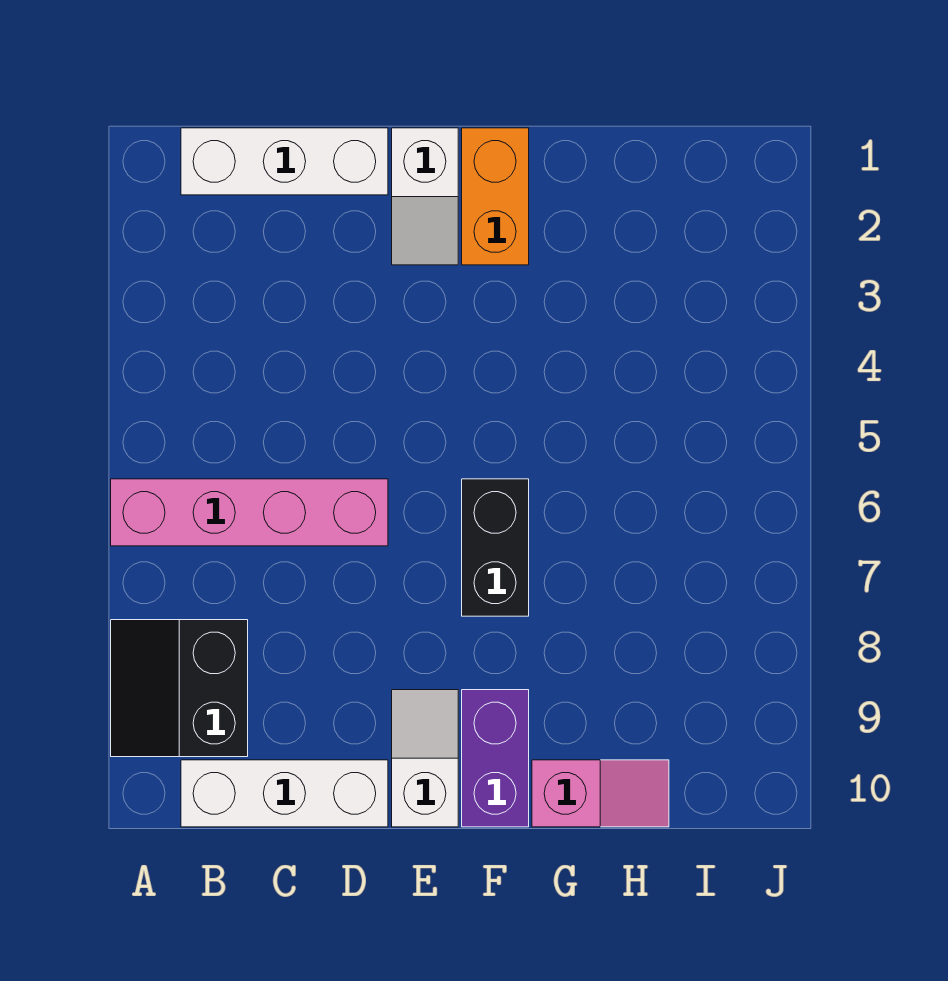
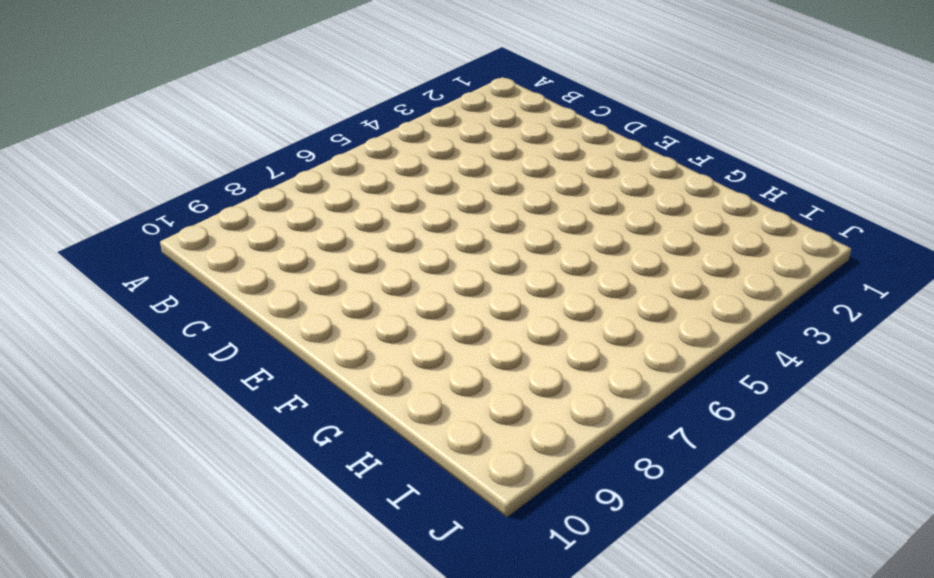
none -> pink 1x4 brick [111,479,388,546]
none -> black 2x2 slope [111,620,248,757]

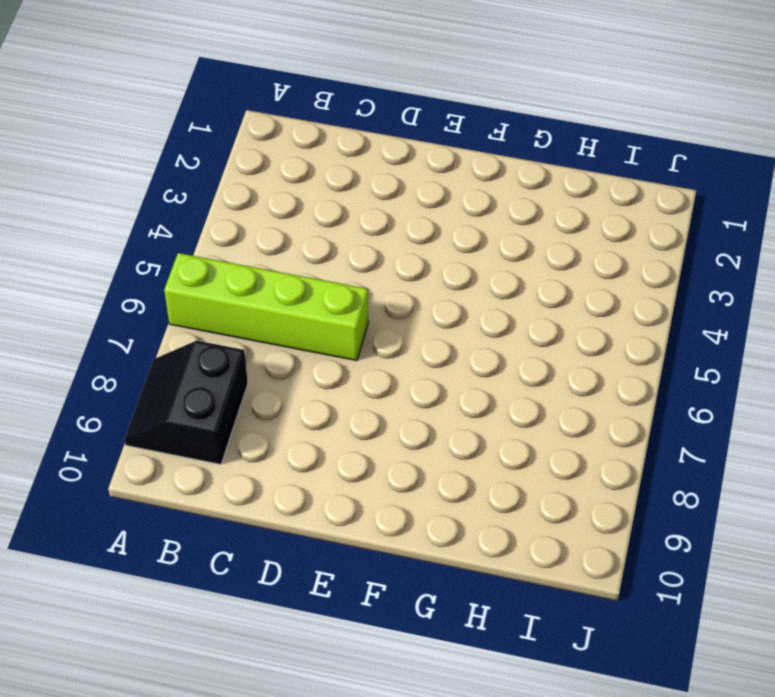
lime 1x4 brick [164,253,368,361] -> pink 1x4 brick [111,479,388,546]
none -> white 1x3 brick [181,128,388,195]
none -> white 1x3 brick [181,760,388,827]

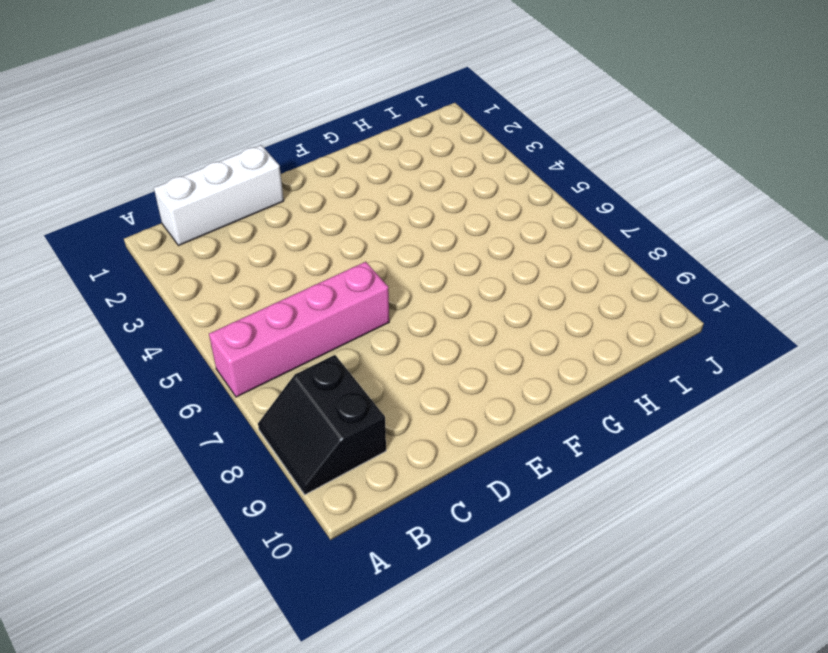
none -> white 1x3 brick [181,760,388,827]
none -> white 1x2 slope [392,128,458,265]

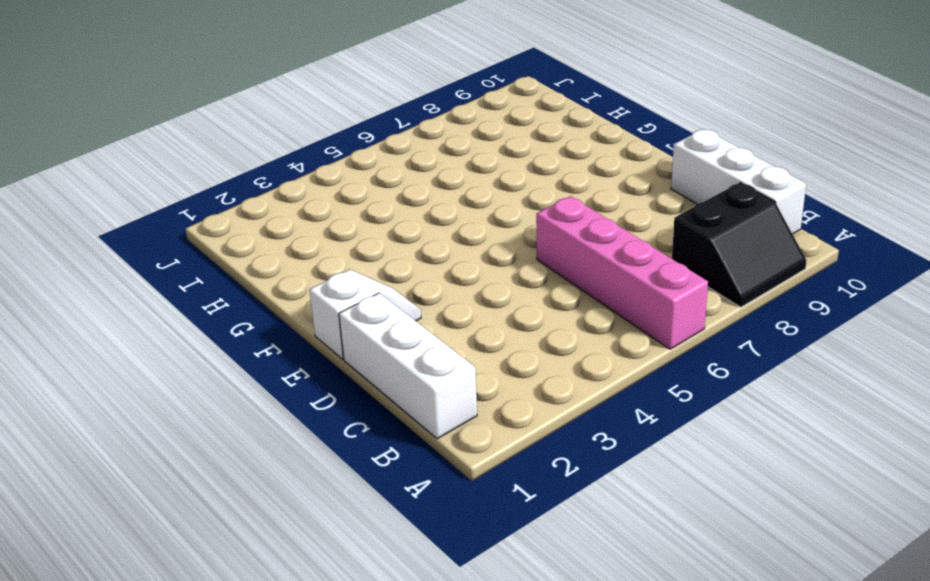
none -> white 1x2 slope [392,690,458,827]
none -> orange 1x2 brick [462,128,529,265]

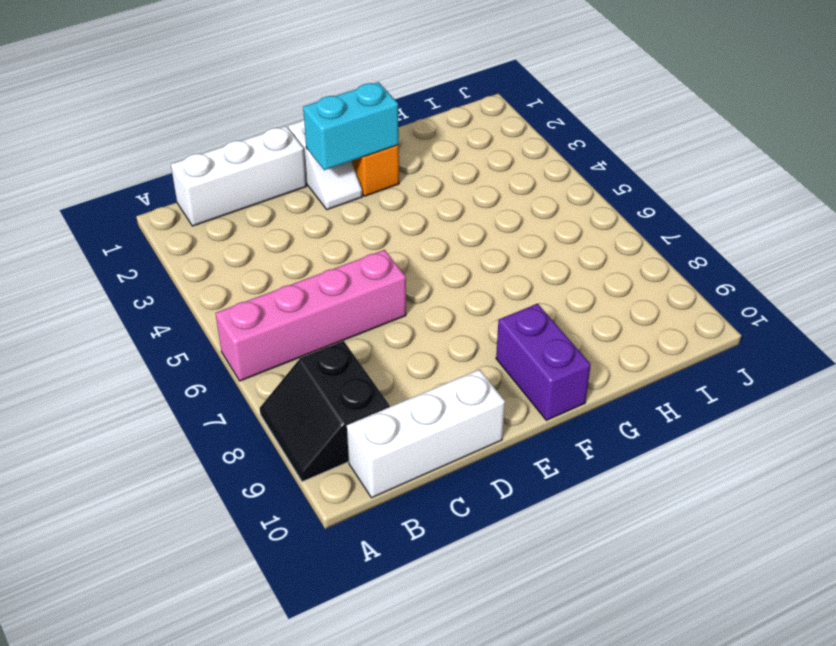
cyan 1x2 brick [303,82,399,170] -> none
none -> white 1x2 slope [392,690,458,827]
none -> black 1x2 brick [462,479,529,616]

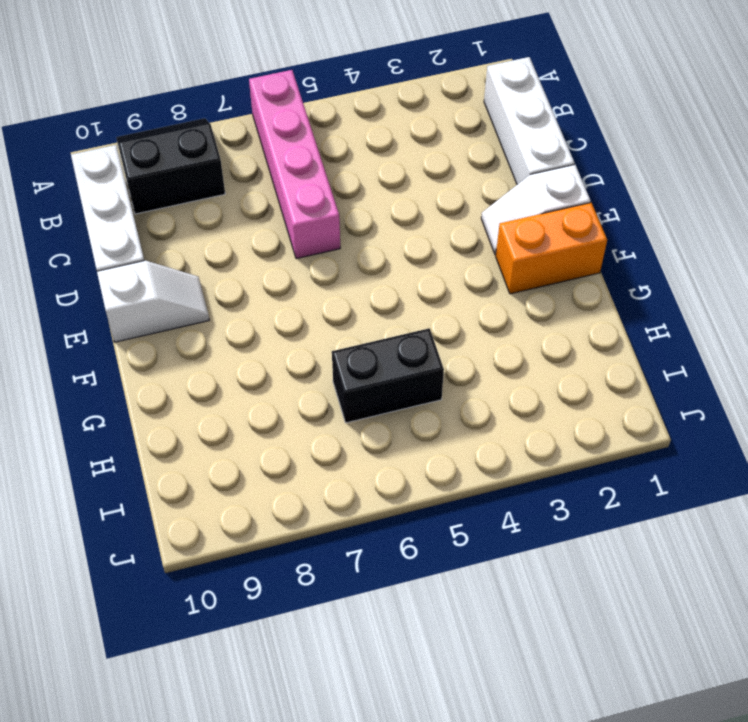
black 1x2 brick [332,328,444,423] -> black 1x2 brick moved to [462,479,529,616]
none -> purple 1x2 brick [462,690,529,827]
none -> pink 1x2 slope [532,760,669,827]

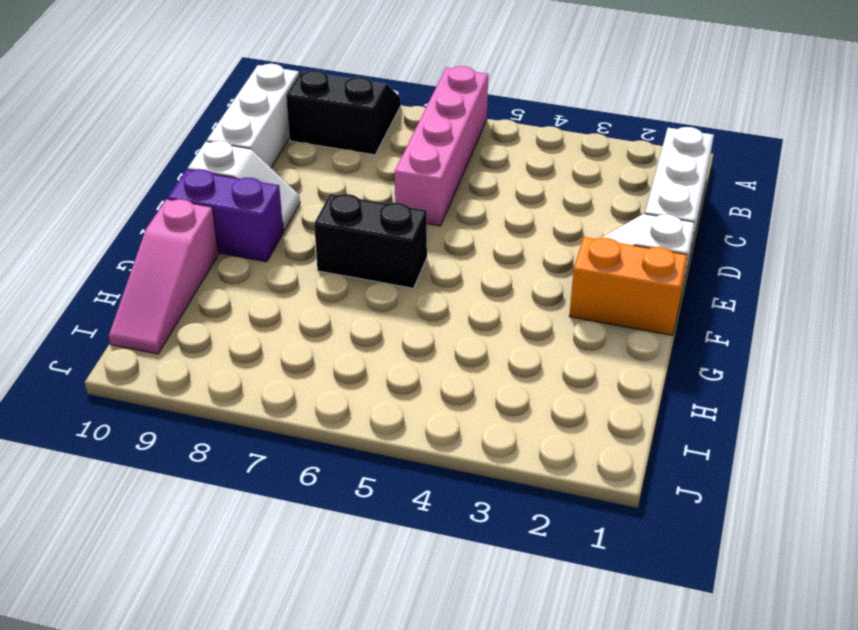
pink 1x3 slope [109,199,219,354] -> pink 1x2 slope [532,760,669,827]

